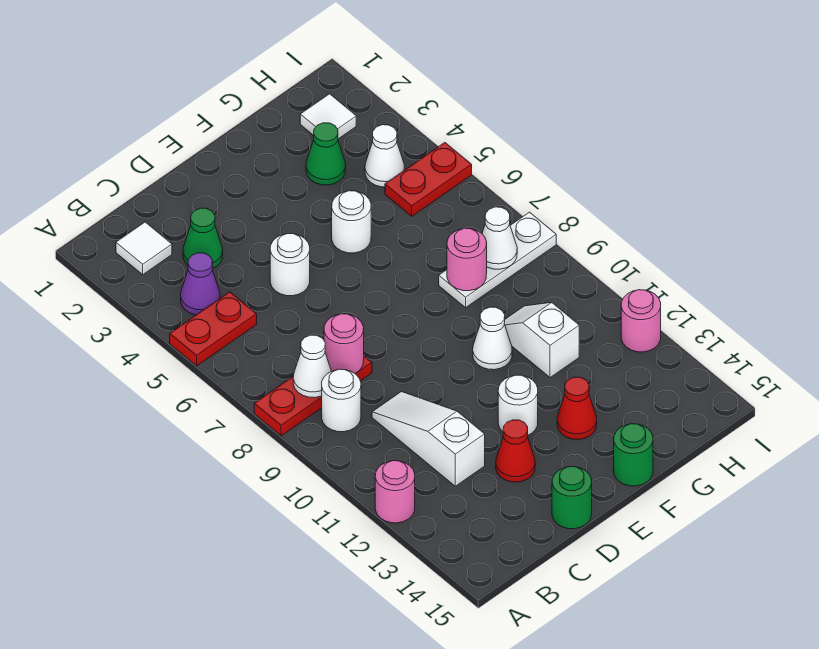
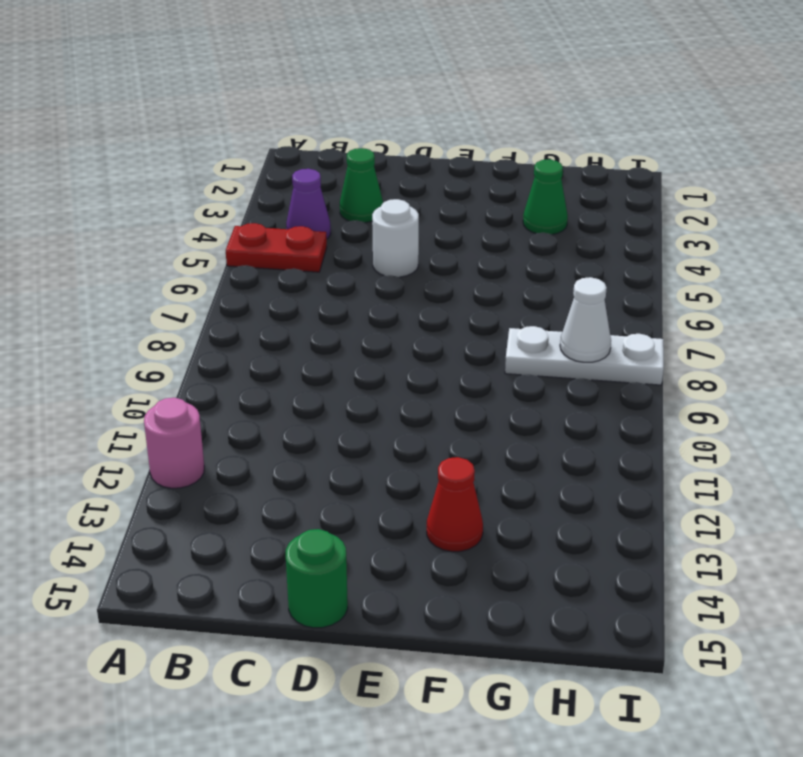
none -> red 1x3 plate [254,356,372,436]
none -> white 1x1 tile [116,222,172,275]
none -> white 1x1 round brick [322,369,361,432]

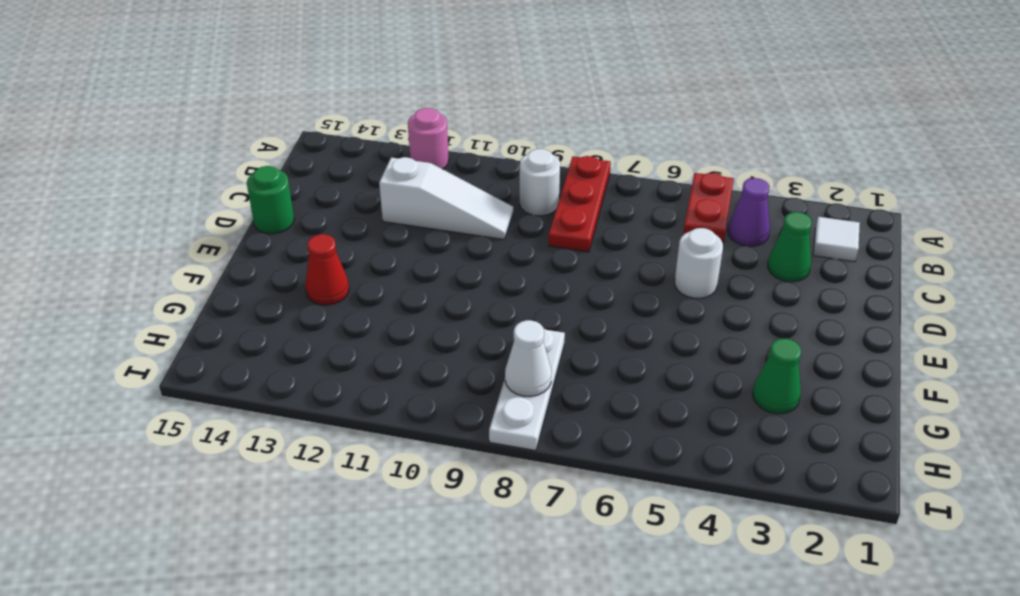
none -> red 1x1 cone [496,420,535,482]
none -> white 1x1 round brick [498,375,538,435]
none -> white 1x1 round brick [332,191,371,253]

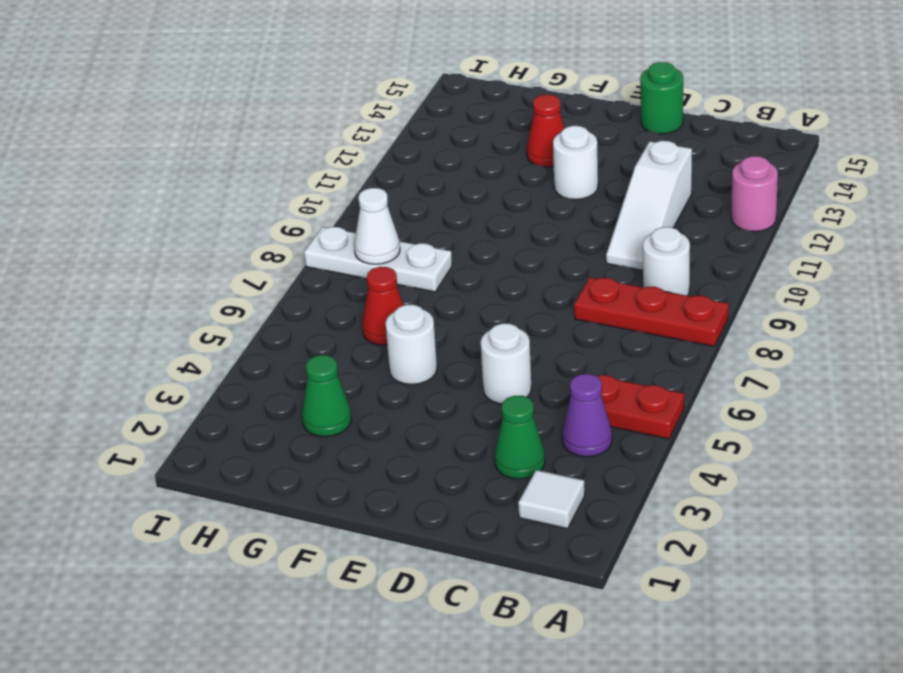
red 1x1 cone [362,267,404,345] -> red 1x1 cone moved to [496,420,535,482]
none -> white 1x1 cone [473,307,512,370]
none -> green 1x1 round brick [614,424,653,486]
none -> white 1x2 slope [504,303,579,378]

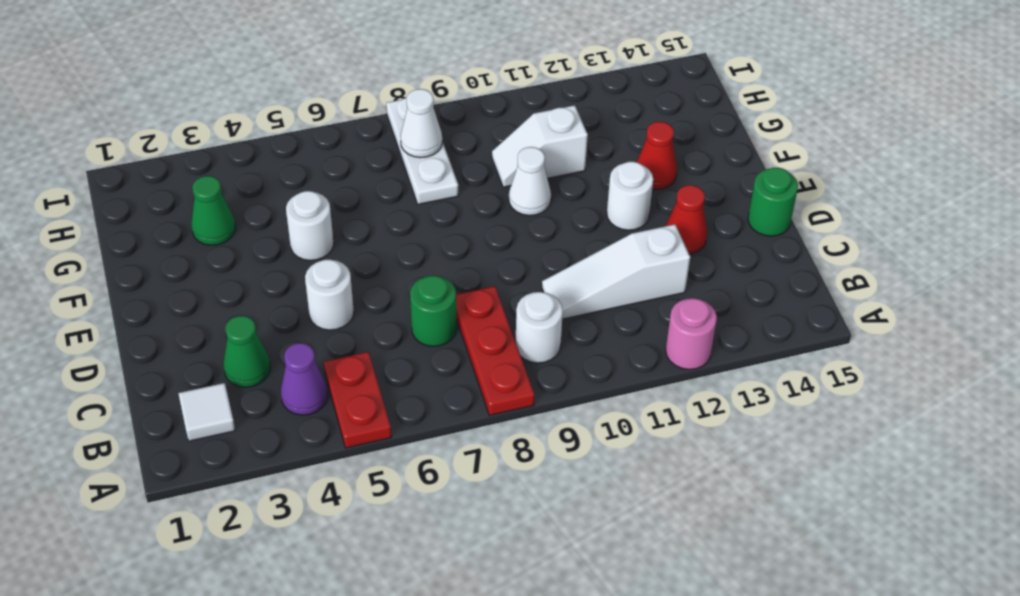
green 1x1 round brick [410,276,457,346] -> green 1x1 round brick moved to [614,424,653,486]
none -> white 1x1 tile [300,94,356,139]
none -> white 1x1 cone [365,125,404,187]
none -> red 1x2 plate [385,143,472,216]

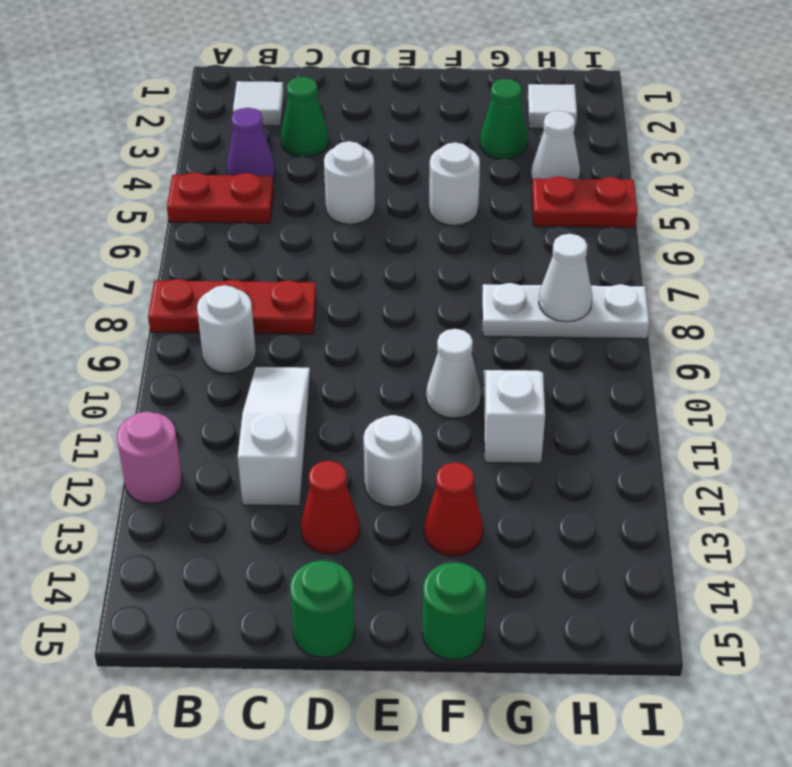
none -> pink 1x1 round brick [621,290,661,352]
none -> white 1x1 cone [293,335,331,398]
none -> pink 1x1 round brick [324,314,364,373]

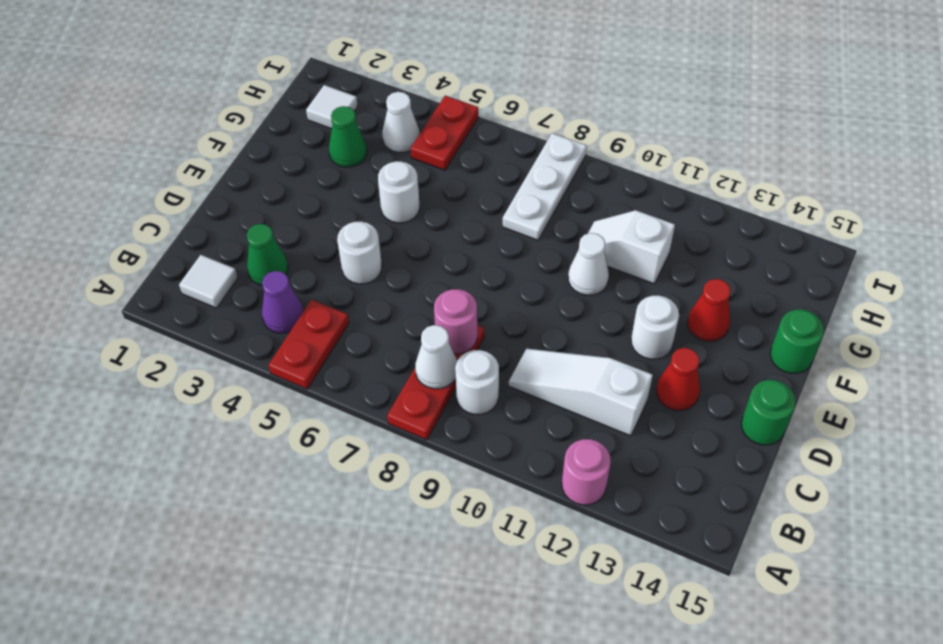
none -> pink 1x1 round brick [621,290,661,352]
none -> pink 1x1 round brick [447,228,487,291]
none -> white 1x1 cone [482,207,517,269]

